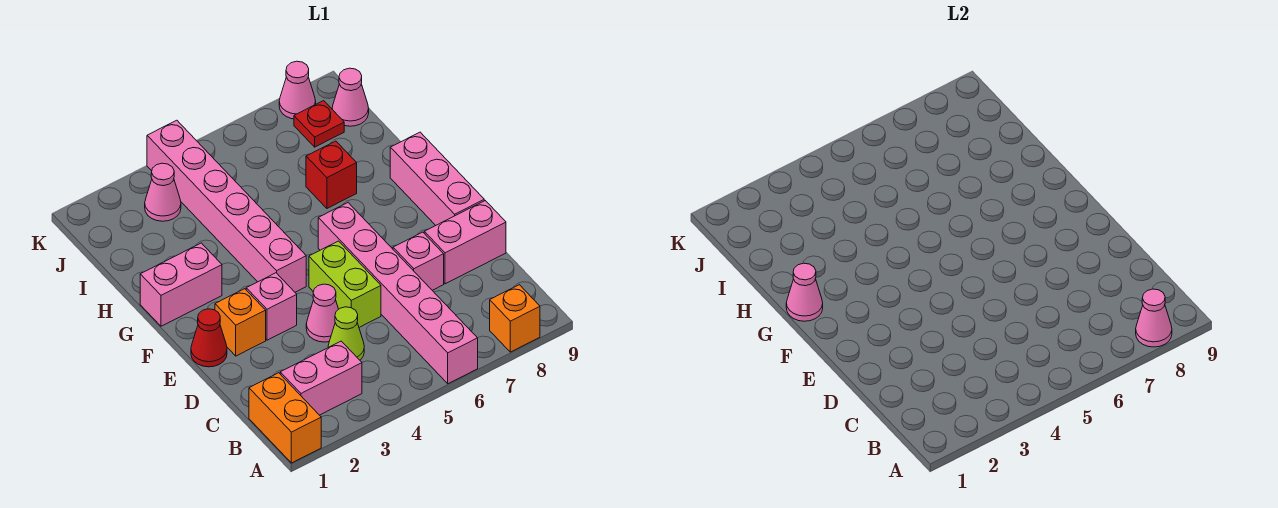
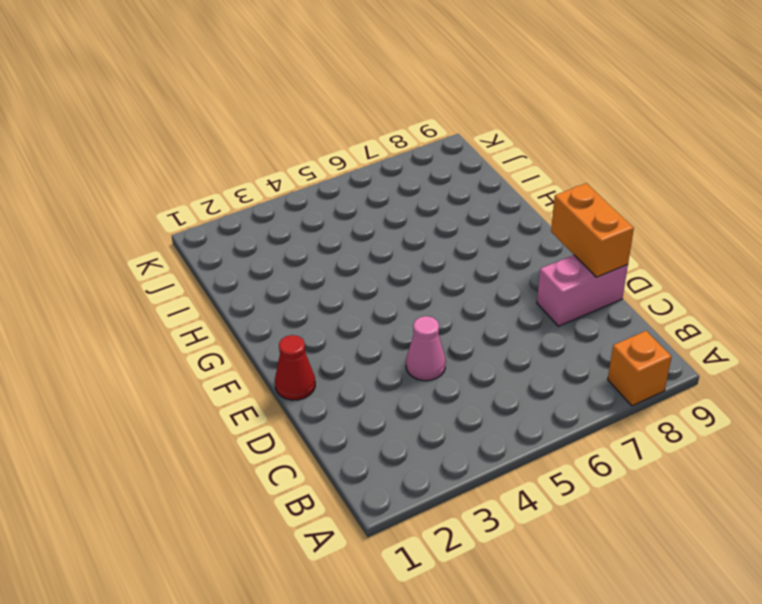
orange 1x2 brick [551,183,634,277] -> orange 1x2 brick moved to [249,373,321,463]
none -> pink 1x6 brick [318,203,478,384]
none -> pink 1x2 brick [280,341,362,415]
none -> lime 1x1 cone [328,307,364,360]

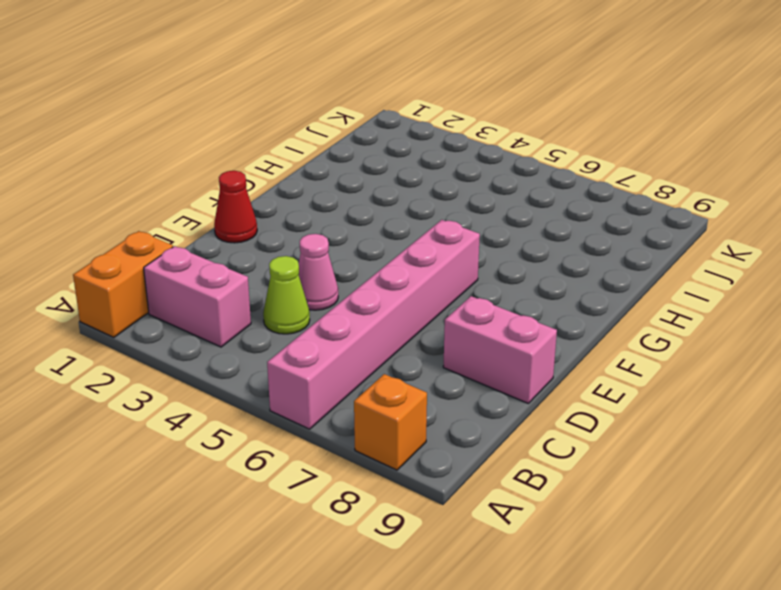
none -> lime 1x2 brick [309,241,381,327]
none -> pink 1x1 brick [393,232,444,290]
none -> orange 1x1 brick [215,289,266,356]

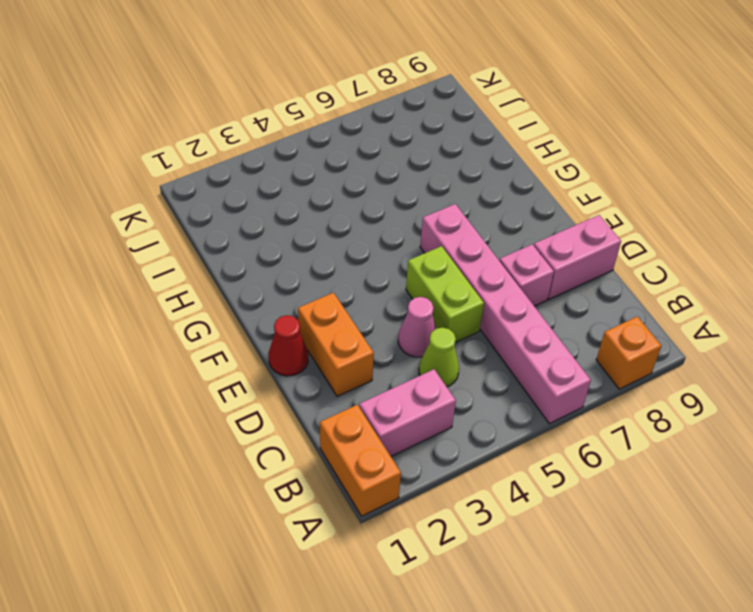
orange 1x2 brick [298,293,374,396] -> orange 1x1 brick [215,289,266,356]
none -> pink 1x1 brick [246,273,297,340]
none -> pink 1x3 brick [390,132,484,225]
none -> pink 1x6 brick [147,120,306,292]

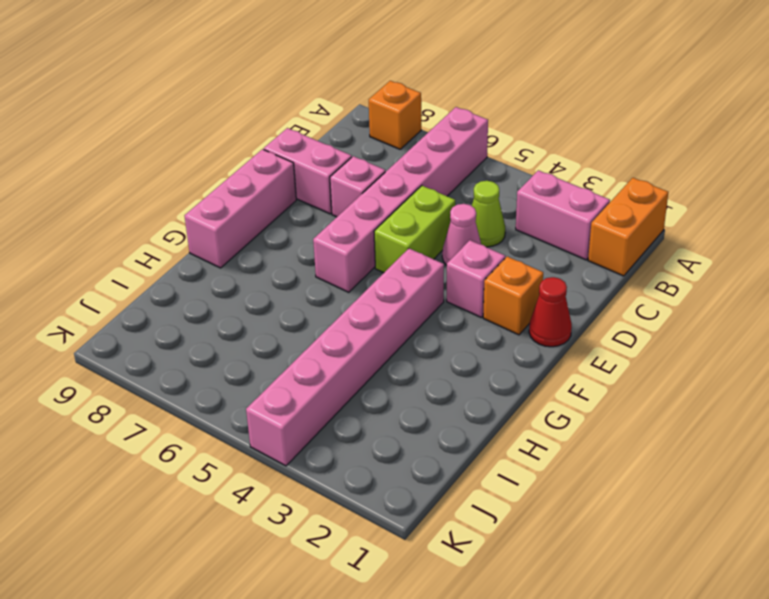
none -> pink 1x2 brick [140,243,222,326]
none -> red 1x1 brick [306,141,357,208]
none -> pink 1x1 cone [145,163,181,221]

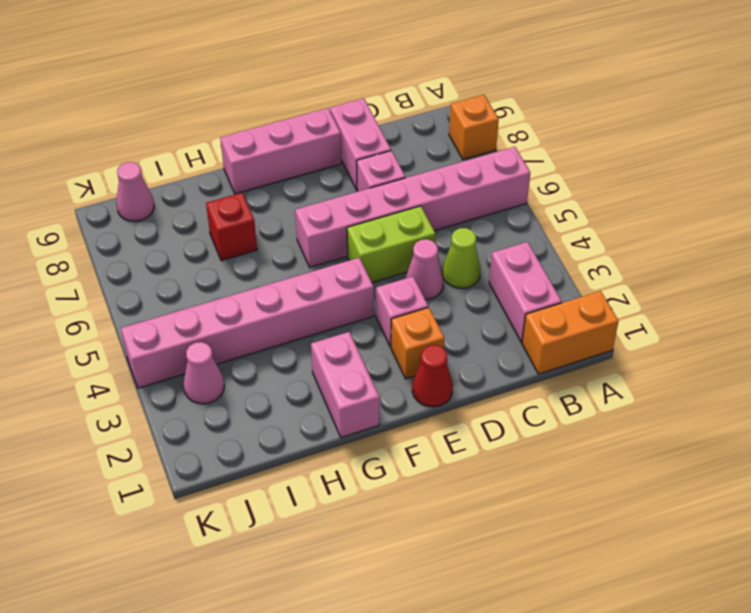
none -> red 1x1 plate [294,101,344,147]
none -> pink 1x1 cone [279,61,316,119]
none -> pink 1x1 cone [1136,289,1172,347]

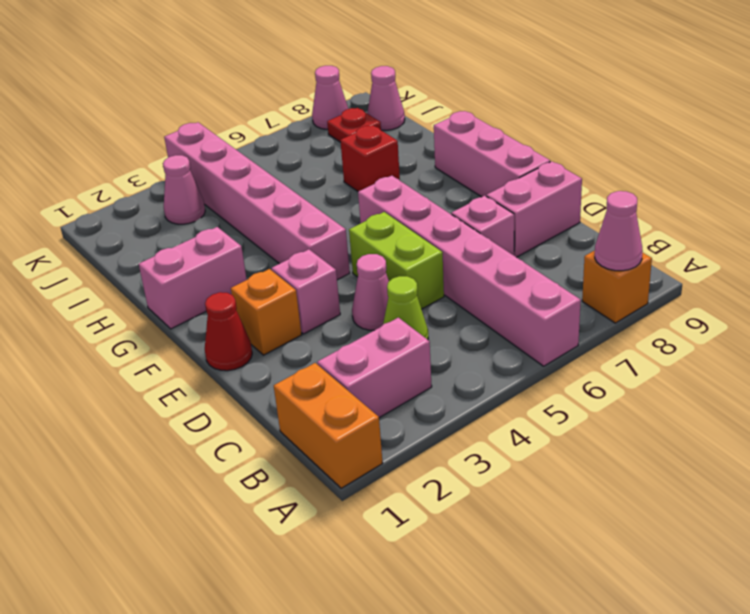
none -> pink 1x1 cone [786,263,823,321]

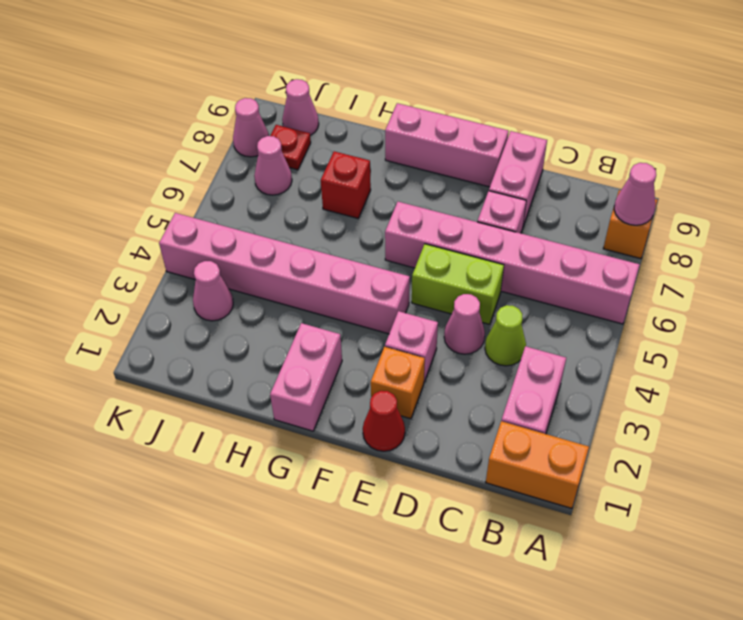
pink 1x1 cone [254,136,292,195] -> pink 1x1 cone moved to [786,263,823,321]

